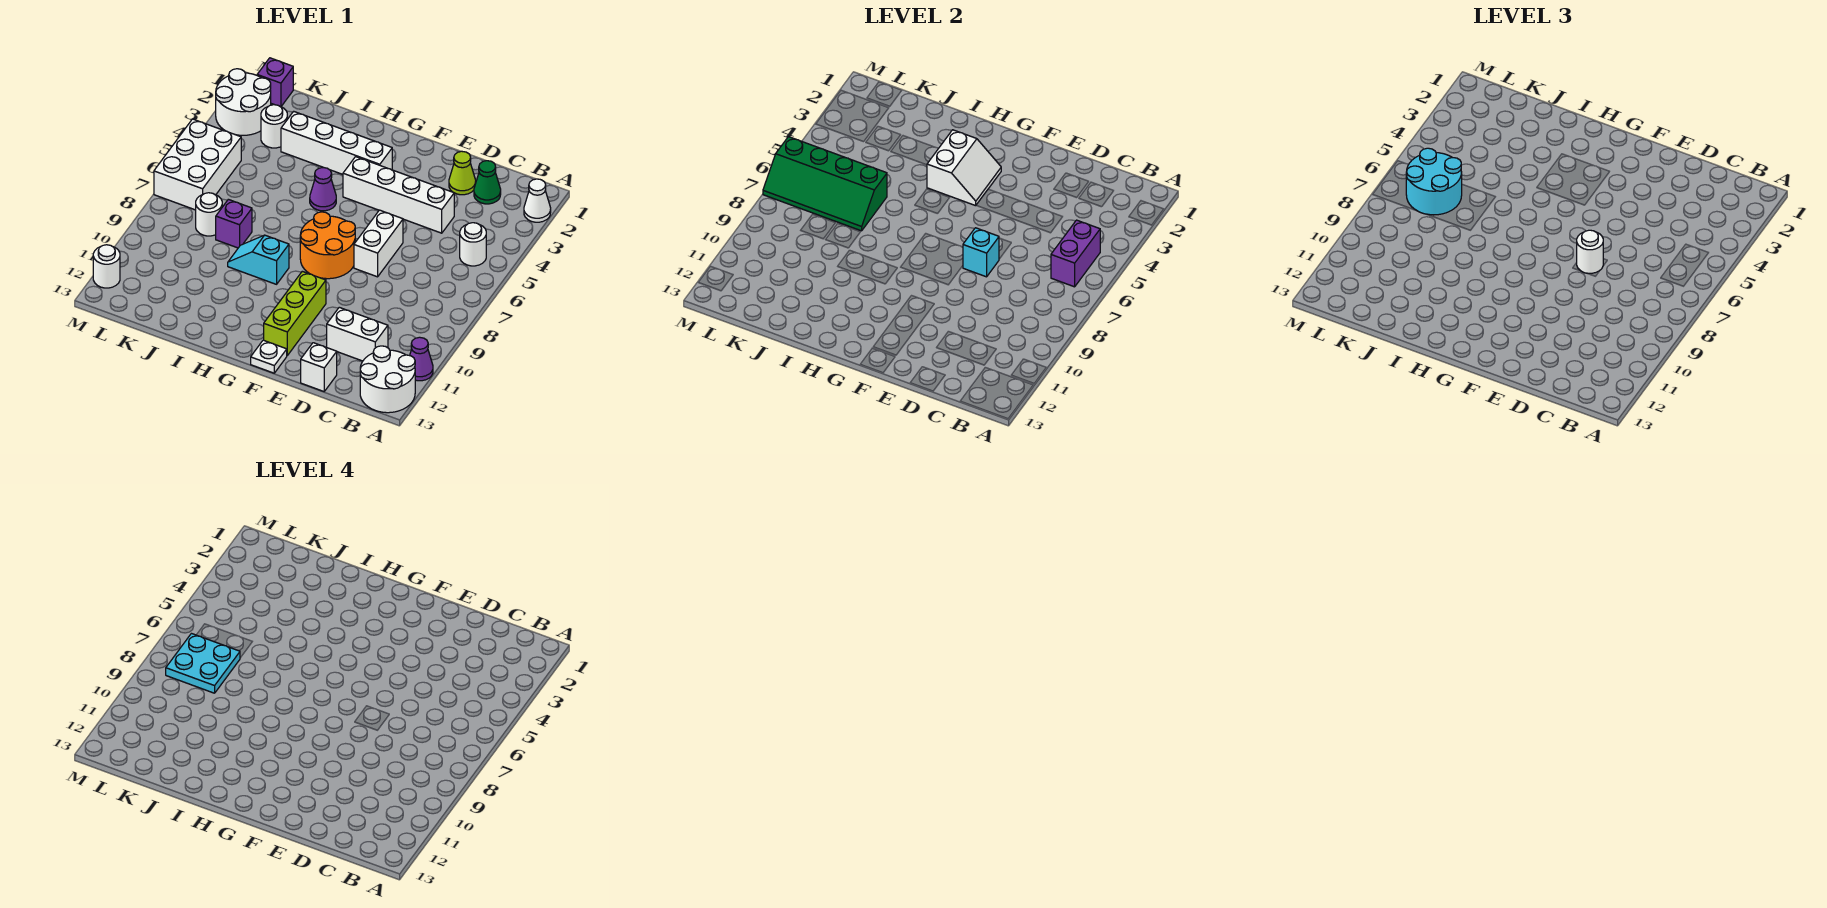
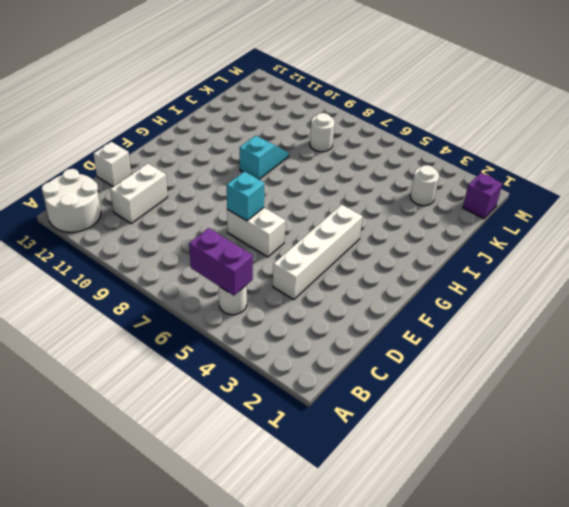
none -> white 1x1 cone [524,179,551,222]
none -> purple 1x1 cone [410,337,433,381]
none -> green 1x1 cone [474,161,501,204]
none -> lime 1x1 cone [449,151,476,195]

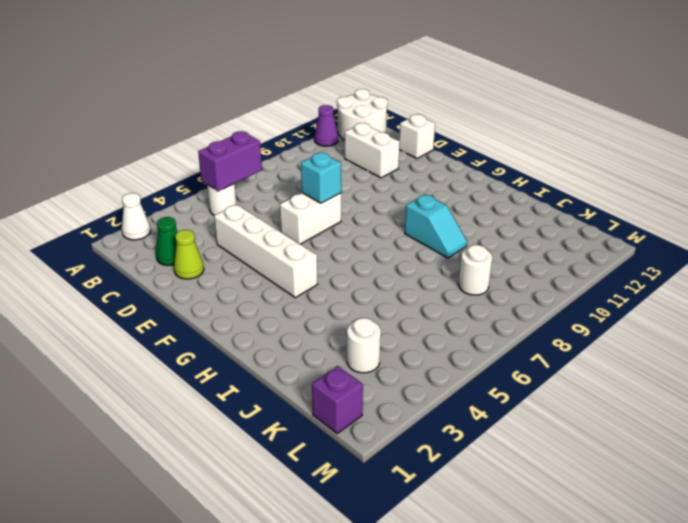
none -> orange 2x2 round brick [300,212,355,279]
none -> lime 1x3 brick [264,271,326,355]
none -> white 1x1 plate [251,340,287,373]
none -> white 1x4 brick [281,111,392,174]

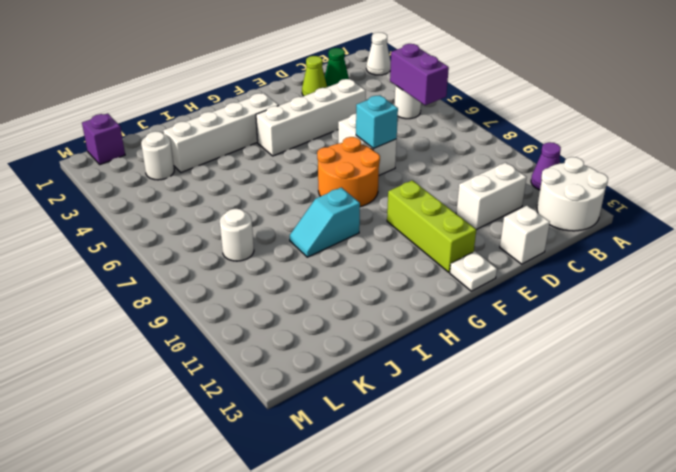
none -> purple 1x1 cone [310,168,336,211]
none -> purple 1x1 brick [216,199,252,248]
none -> white 2x2 round brick [216,69,271,135]
none -> white 2x3 brick [154,119,241,210]

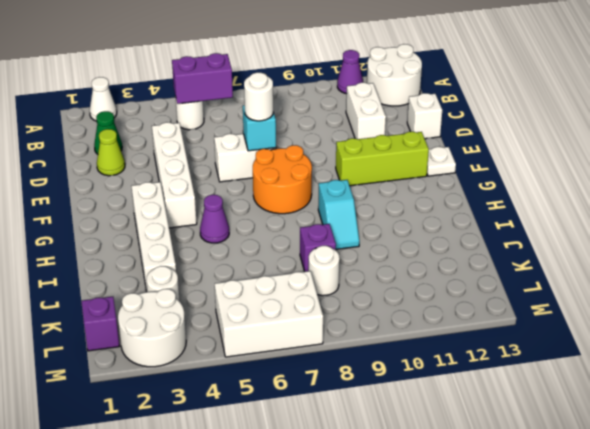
none -> white 1x1 round brick [93,245,120,288]
none -> white 2x2 slope [927,130,1001,206]
none -> green 2x4 slope [763,137,887,231]
none -> cyan 2x2 round brick [1406,148,1462,215]

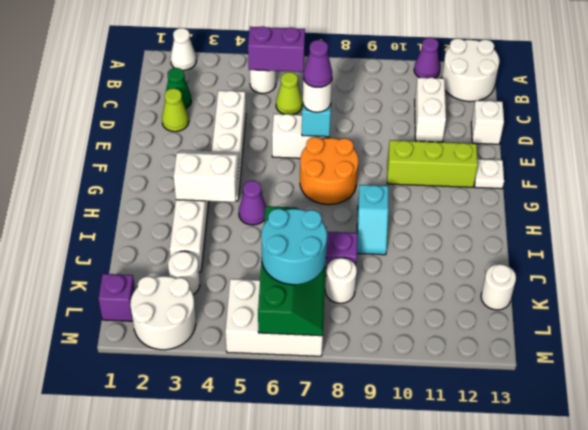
lime 1x1 cone [276,72,302,115] -> none
purple 1x1 cone [303,40,332,87] -> none
white 1x1 round brick [481,264,516,310] -> white 1x1 round brick moved to [93,245,120,288]
none -> cyan 2x2 plate [166,634,240,693]

